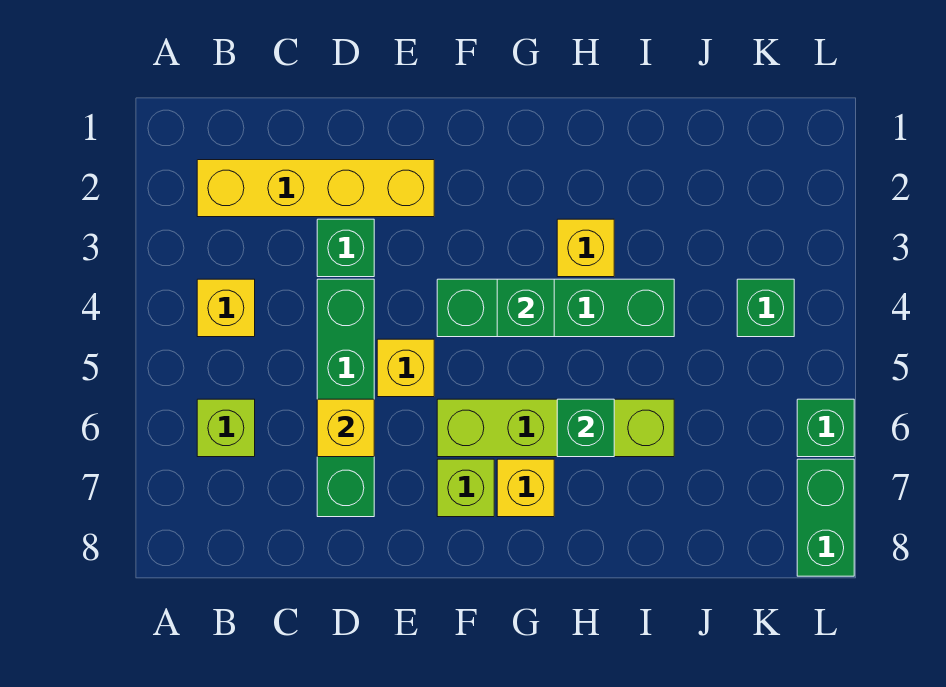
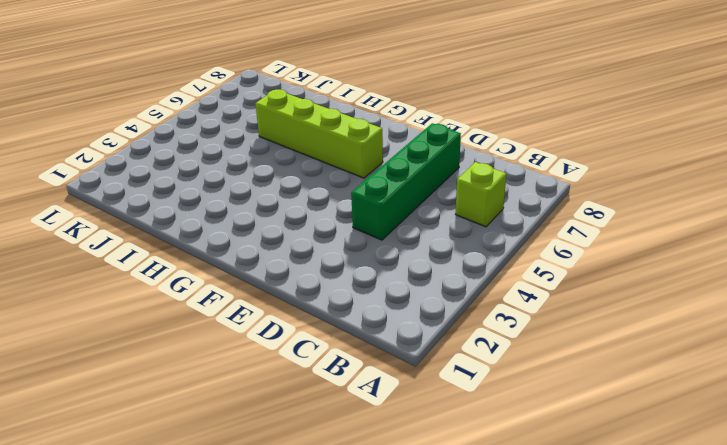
none -> yellow 1x4 brick [197,160,434,217]
none -> yellow 1x1 brick [197,279,255,337]
none -> green 1x1 brick [317,219,374,277]

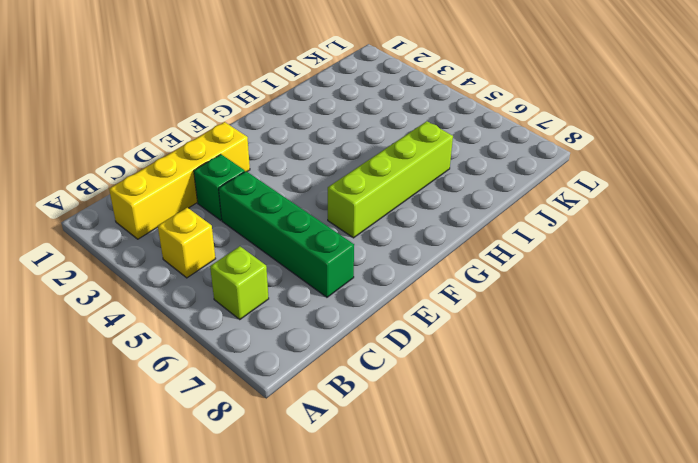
none -> yellow 1x1 brick [377,339,434,397]
none -> green 1x4 brick [437,279,674,337]
none -> lime 1x1 brick [437,459,494,517]

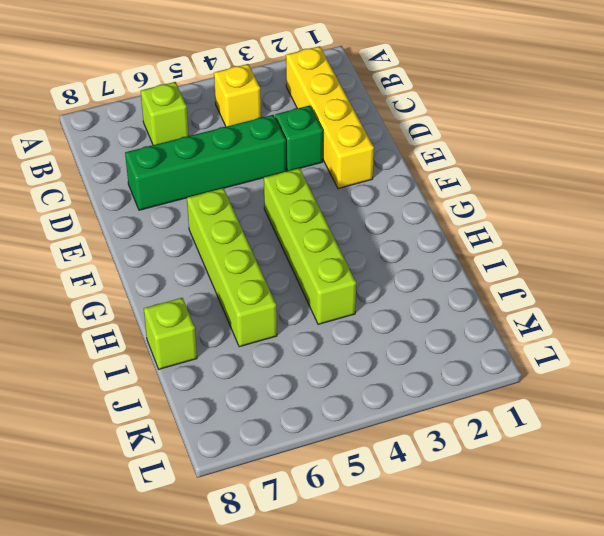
lime 1x4 brick [264,168,356,324] -> green 1x4 brick [437,279,674,337]
lime 1x1 brick [144,298,197,369] -> lime 1x1 brick moved to [437,459,494,517]
none -> yellow 1x1 brick [377,339,434,397]
none -> yellow 1x1 brick [497,459,554,517]
none -> yellow 1x1 brick [557,219,614,277]

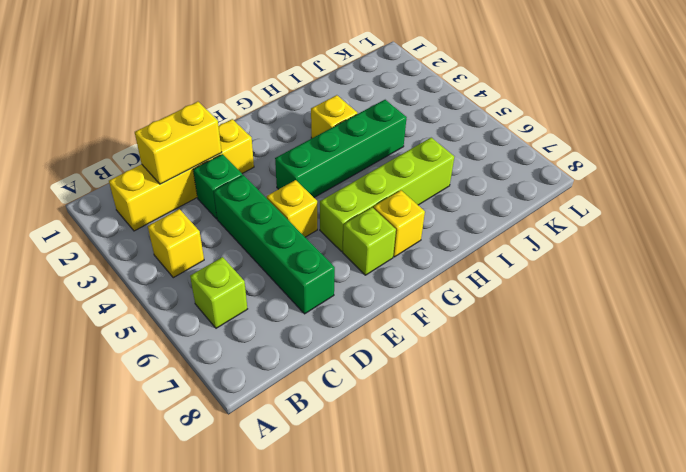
yellow 1x2 brick [135,102,222,184] -> none
none -> green 1x1 brick [737,279,794,337]
none -> green 1x1 brick [797,399,854,457]
none -> green 1x2 brick [797,459,854,576]

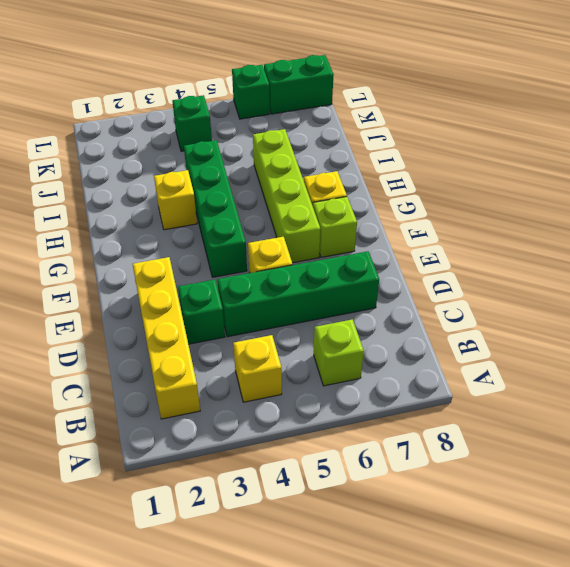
none -> yellow 1x1 brick [317,399,374,457]
none -> green 1x1 brick [497,279,554,337]
none -> green 1x1 brick [557,399,614,457]

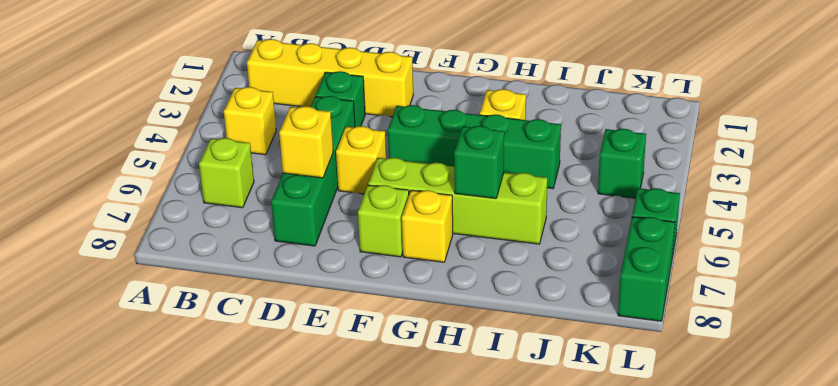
none -> green 1x1 brick [497,279,554,337]

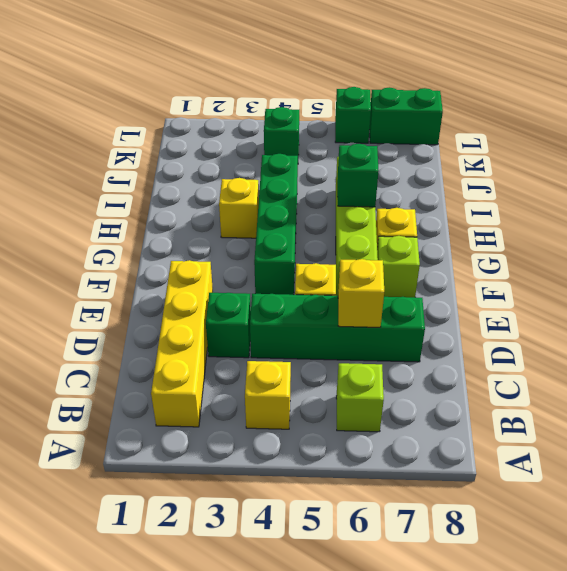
none -> green 1x1 brick [497,279,554,337]

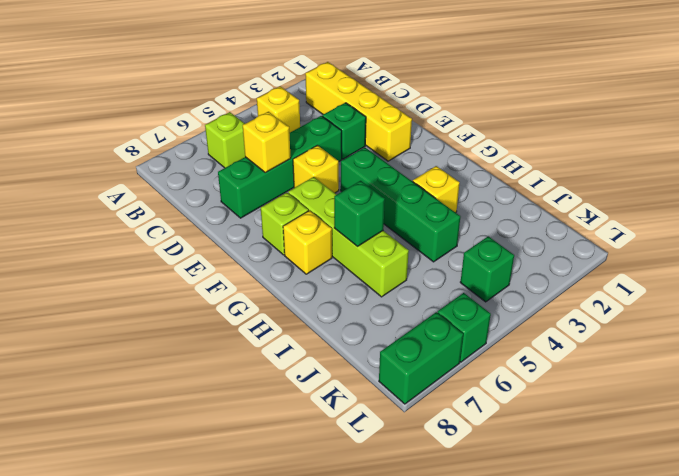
none -> green 1x1 brick [497,279,554,337]

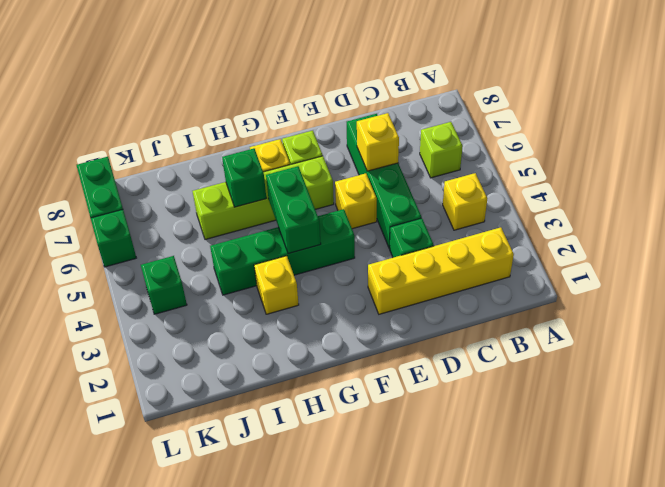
green 1x2 brick [266,166,321,254] -> green 1x1 brick [497,279,554,337]

